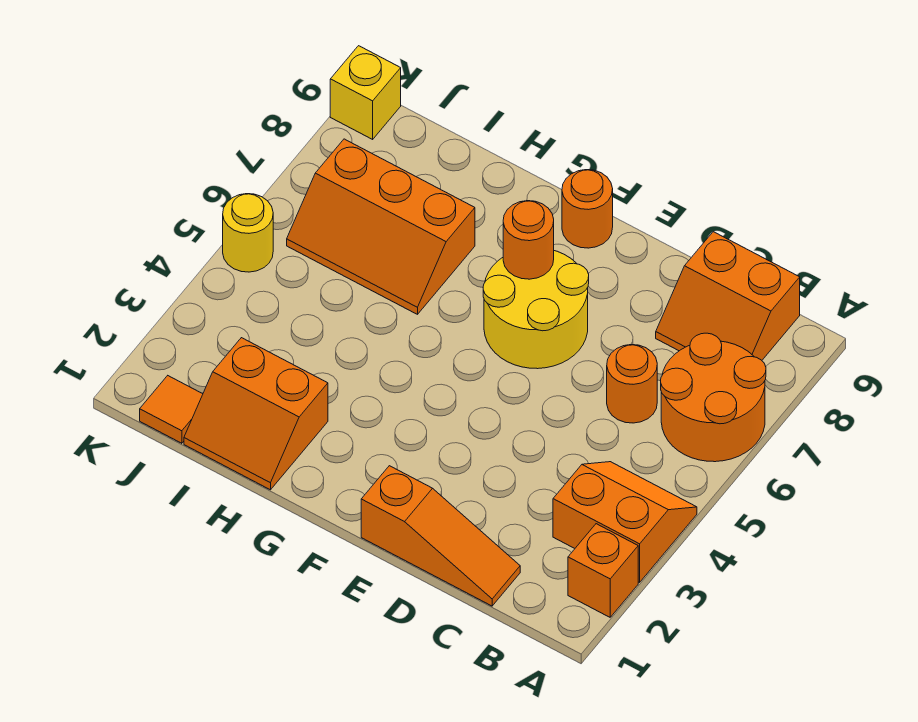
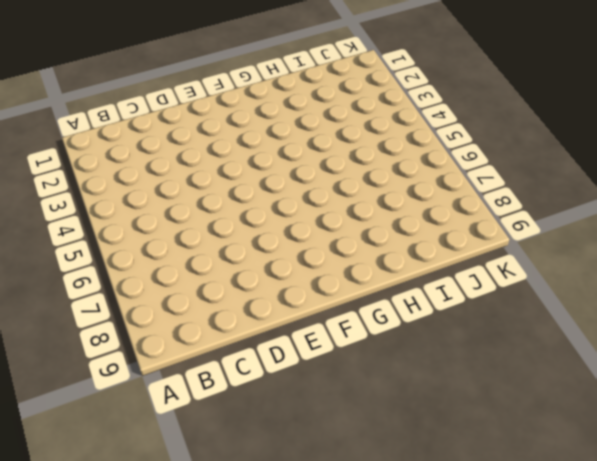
none -> orange 1x1 brick [568,524,638,617]
none -> orange 2x2 slope [553,462,697,582]
none -> orange 2x2 round brick [661,333,766,462]

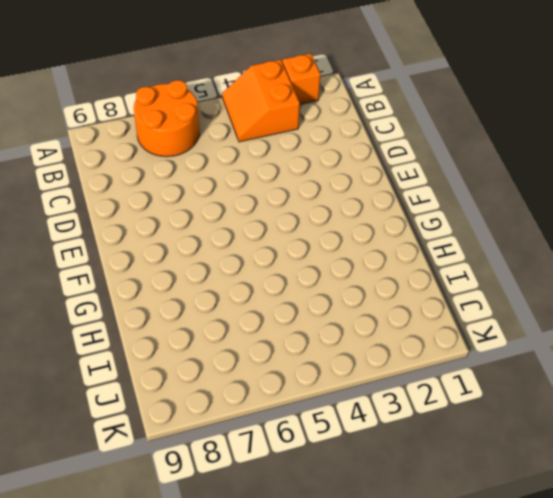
none -> orange 2x2 slope [656,232,800,360]
none -> orange 1x3 slope [361,466,520,606]
none -> orange 1x1 round brick [607,345,657,423]

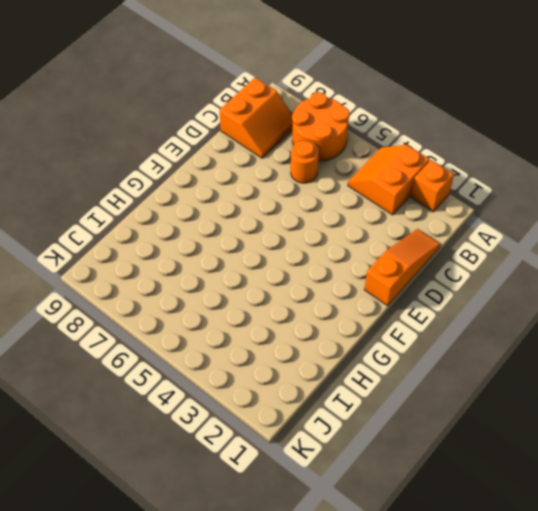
none -> yellow 2x2 round brick [483,251,589,369]
none -> orange 1x1 round brick [562,170,613,248]
none -> orange 2x2 slope [184,338,328,490]

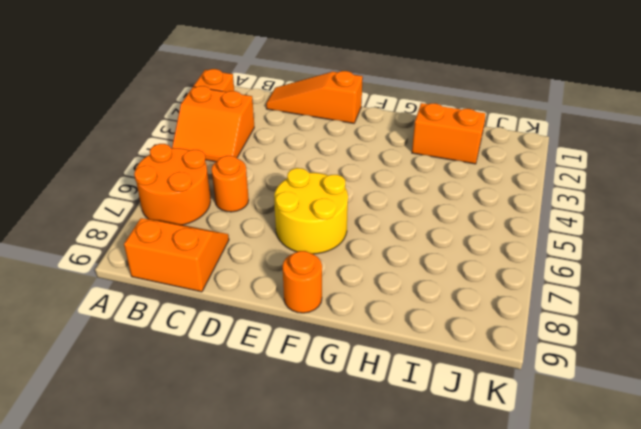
none -> orange 2x3 slope [287,139,475,314]
none -> orange 1x1 tile [140,376,203,443]
none -> yellow 1x1 round brick [223,194,273,272]

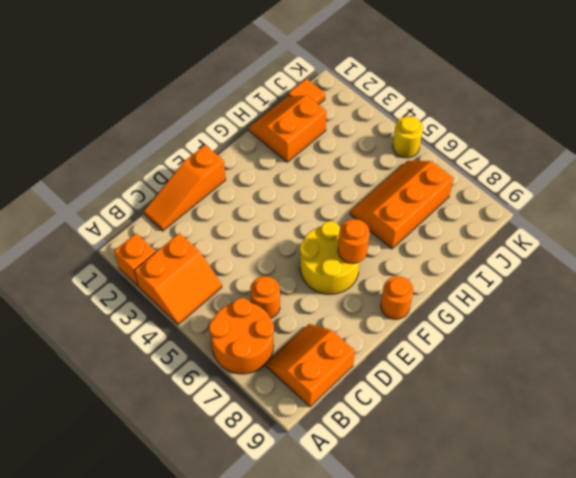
none -> yellow 1x1 brick [330,46,401,139]

